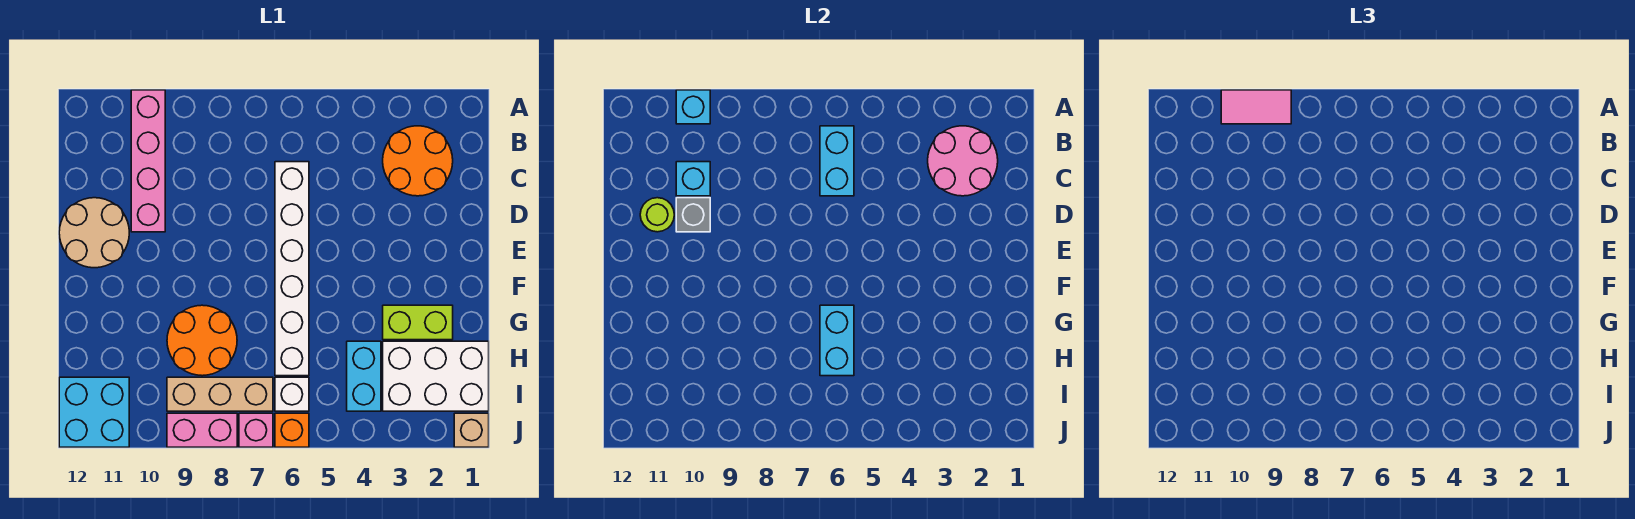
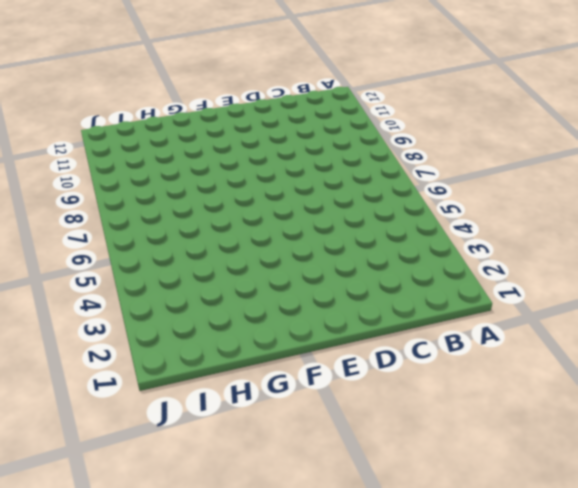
none -> pink 1x4 brick [131,90,165,232]
none -> orange 2x2 round brick [383,126,453,196]
none -> white 1x6 brick [275,162,309,376]

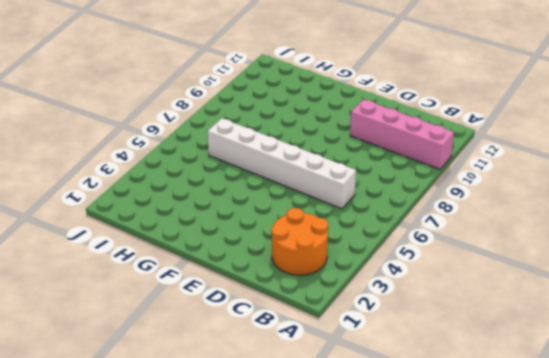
none -> tan 2x2 round brick [59,198,129,268]
none -> lime 1x2 brick [383,305,453,340]
none -> orange 2x2 round brick [167,305,237,376]

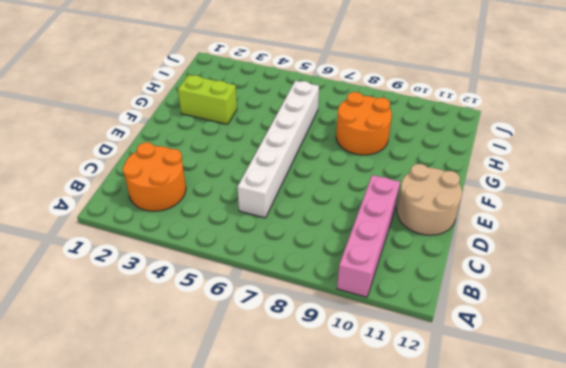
none -> white 2x3 brick [383,341,489,411]
none -> cyan 1x2 brick [347,341,381,411]
none -> white 1x1 brick [275,377,309,411]

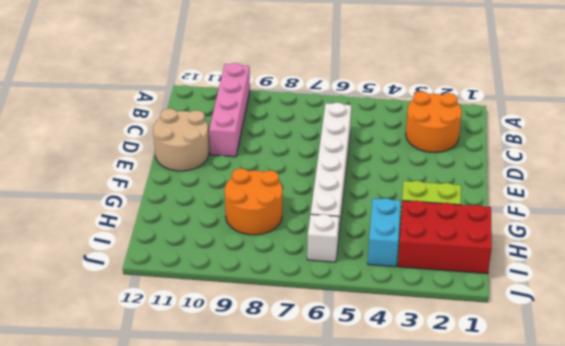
red 2x3 brick [398,201,492,274] -> white 2x3 brick [383,341,489,411]
none -> tan 1x3 brick [167,377,273,411]
none -> cyan 2x2 brick [59,377,129,447]
none -> tan 1x1 brick [454,413,489,447]

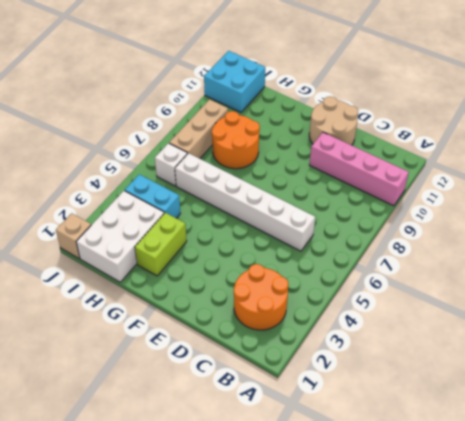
none -> orange 1x1 brick [275,413,309,447]
none -> pink 1x1 brick [239,413,273,447]
none -> pink 1x2 brick [167,413,237,447]

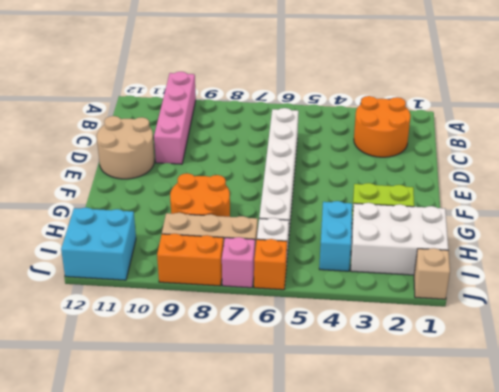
orange 1x2 brick [157,234,224,286] -> pink 1x2 brick [167,413,237,447]
none -> cyan 1x1 brick [676,90,710,124]
none -> pink 2x2 round brick [928,126,998,196]
none -> cyan 1x2 brick [820,126,854,196]

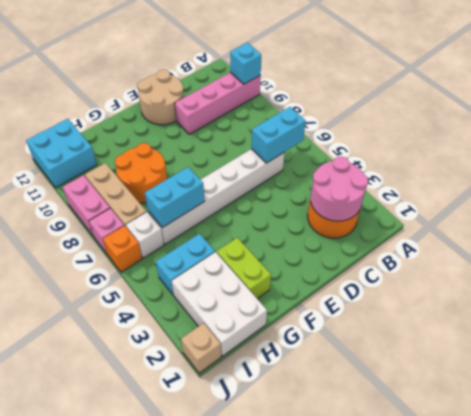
none -> cyan 1x1 brick [676,162,710,196]
none -> grey 1x1 brick [676,198,710,232]
none -> lime 1x1 round brick [640,198,674,232]

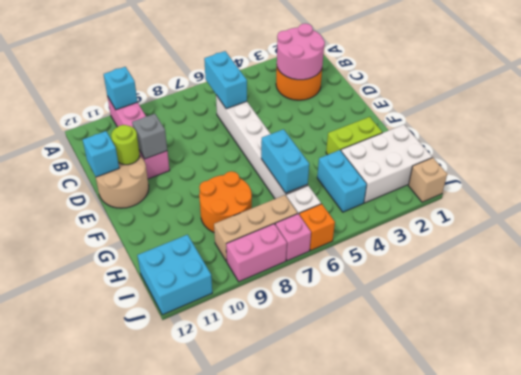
cyan 1x1 brick [83,131,119,177] -> cyan 1x1 brick moved to [676,162,710,196]
none -> pink 1x2 tile [1221,90,1291,124]

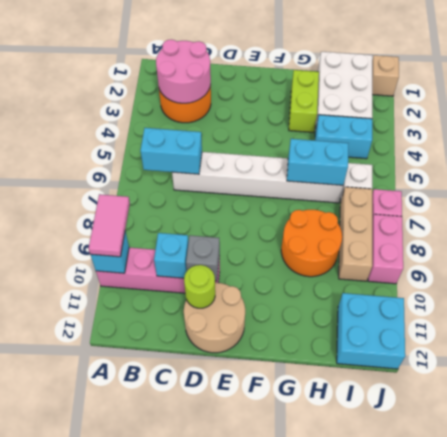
none -> orange 1x1 brick [275,413,309,447]

